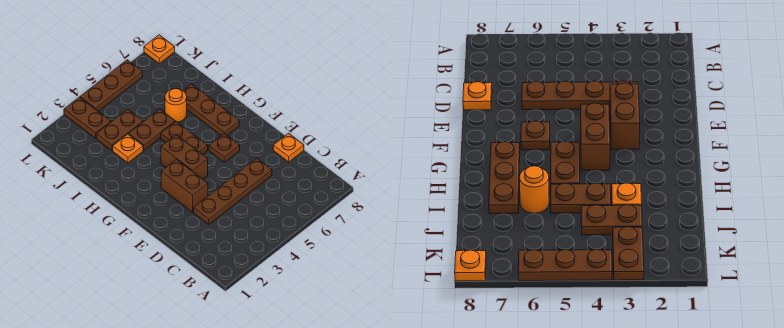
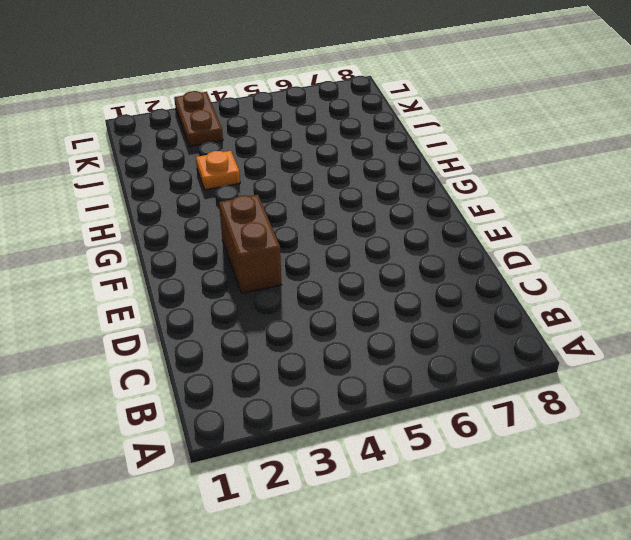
none -> brown 1x4 plate [194,158,272,224]
none -> orange 1x1 plate [273,133,304,162]
none -> brown 1x2 brick [161,135,208,179]

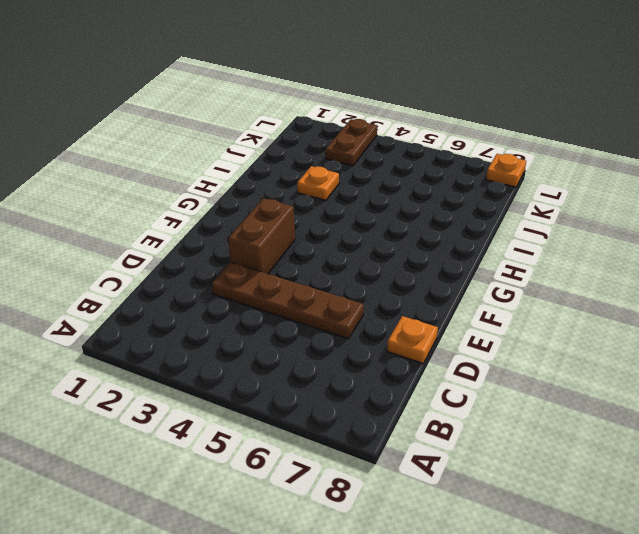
none -> brown 1x2 brick [161,135,208,179]
none -> brown 1x1 plate [209,134,240,162]
none -> brown 1x2 plate [161,122,208,155]

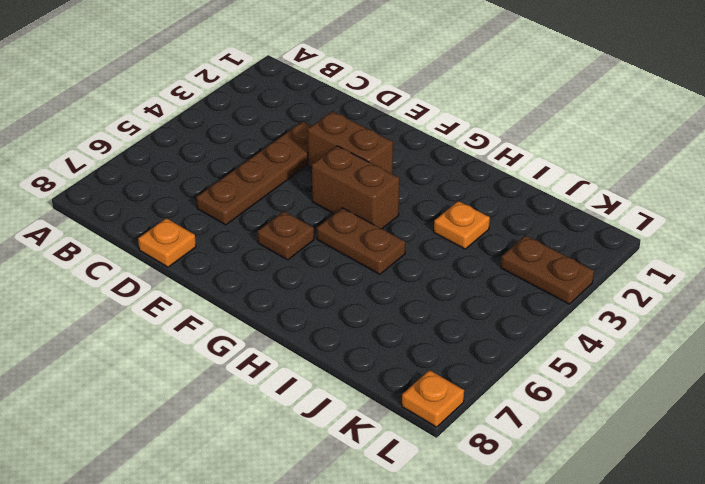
none -> brown 1x3 plate [184,84,239,136]
none -> brown 1x2 plate [129,109,175,150]
none -> orange 1x1 round brick [165,89,187,122]

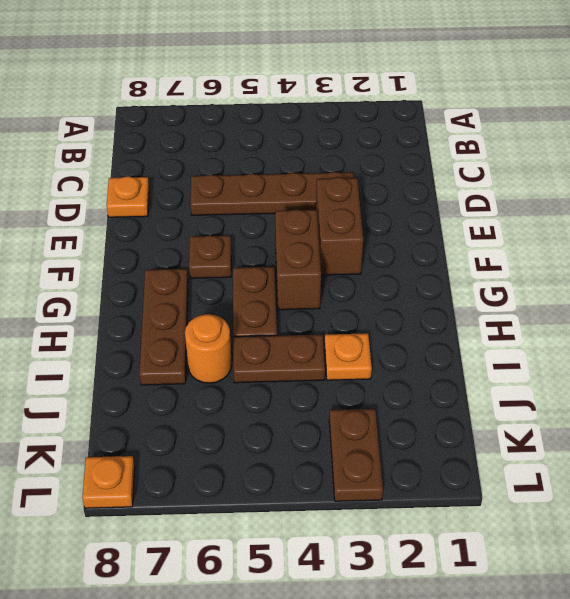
none -> brown 1x2 plate [96,109,143,151]
none -> brown 1x3 plate [80,60,143,111]

